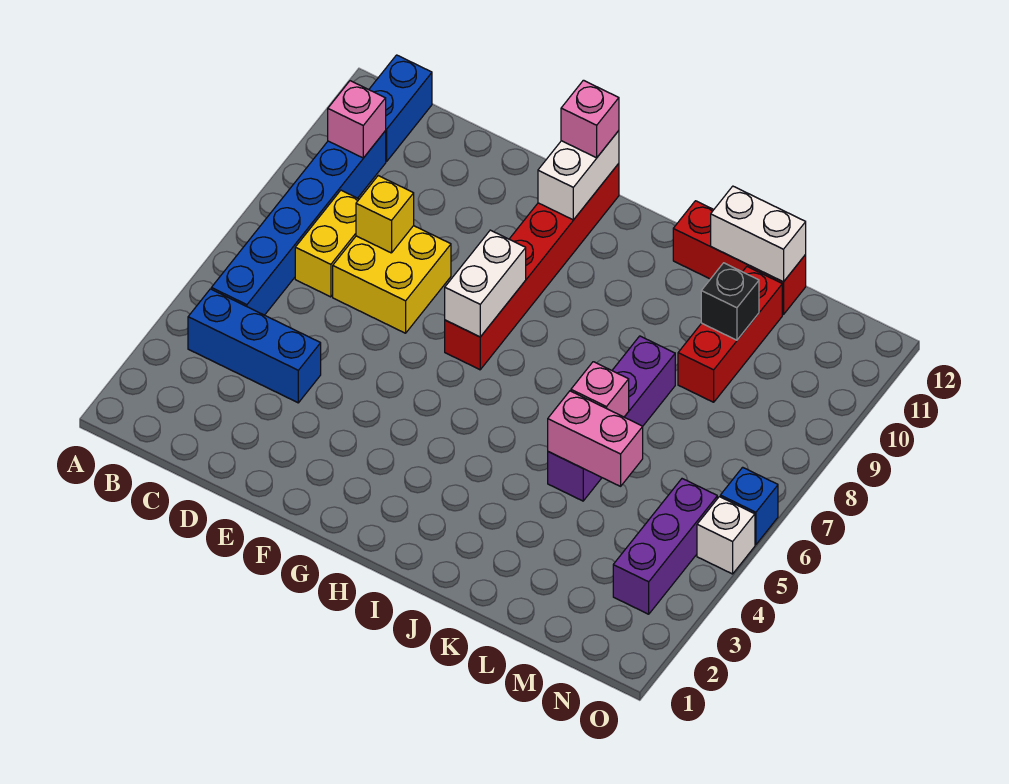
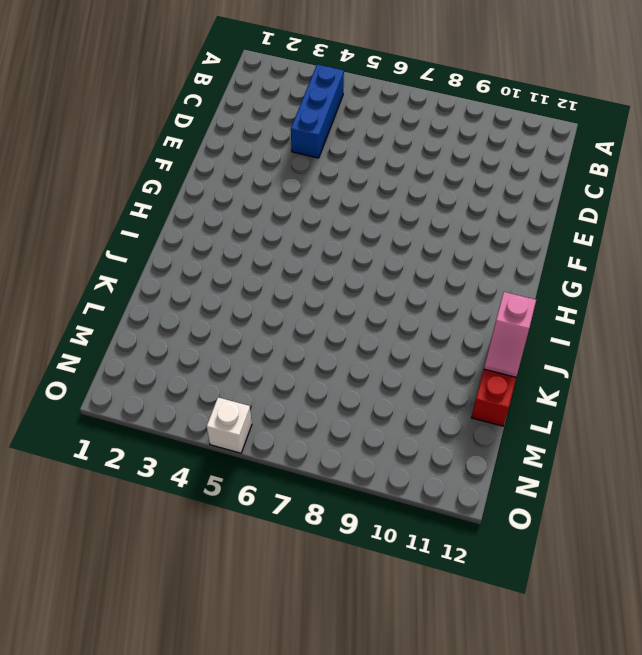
pink 1x2 slope [484,292,536,377] -> white 1x2 brick [711,186,806,282]
none -> blue 1x6 brick [211,131,386,315]
none -> blue 1x2 brick [369,55,432,162]
none -> yellow 1x2 brick [295,190,359,297]

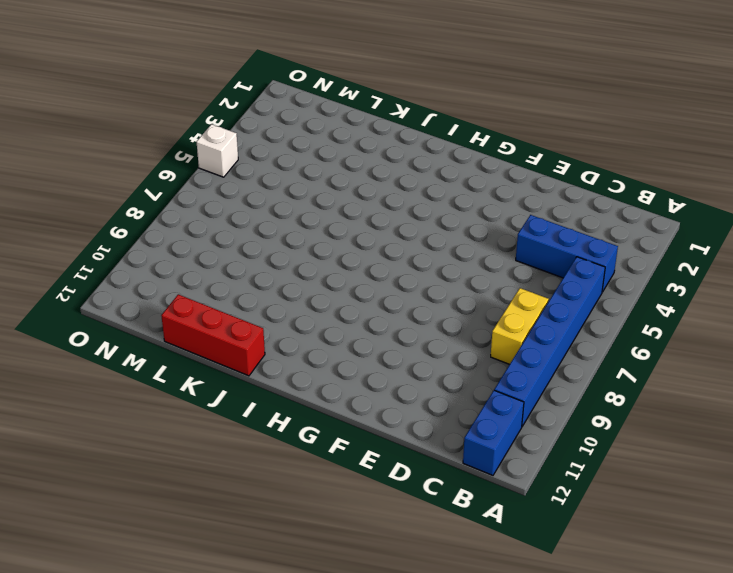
none -> yellow 2x2 brick [333,226,451,333]
none -> red 1x6 brick [445,164,619,370]
none -> purple 1x4 brick [548,336,675,501]

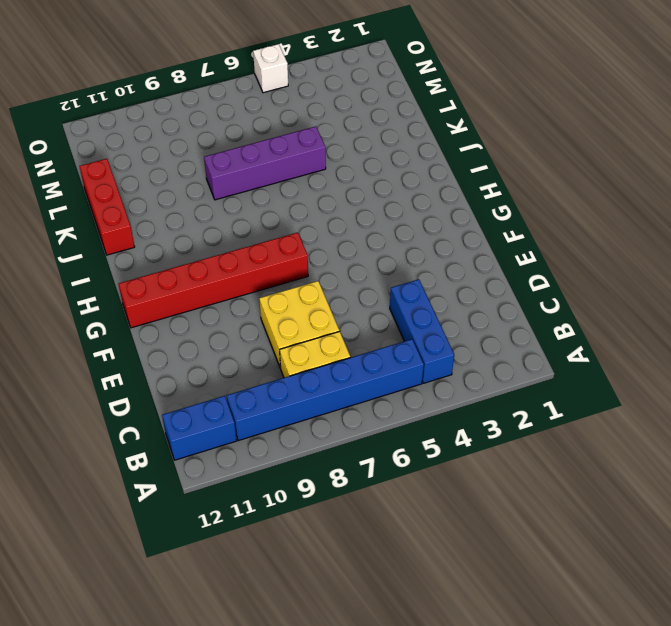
none -> red 1x3 brick [678,267,782,402]
none -> purple 1x3 brick [613,479,717,614]
none -> blue 1x1 brick [720,467,778,545]

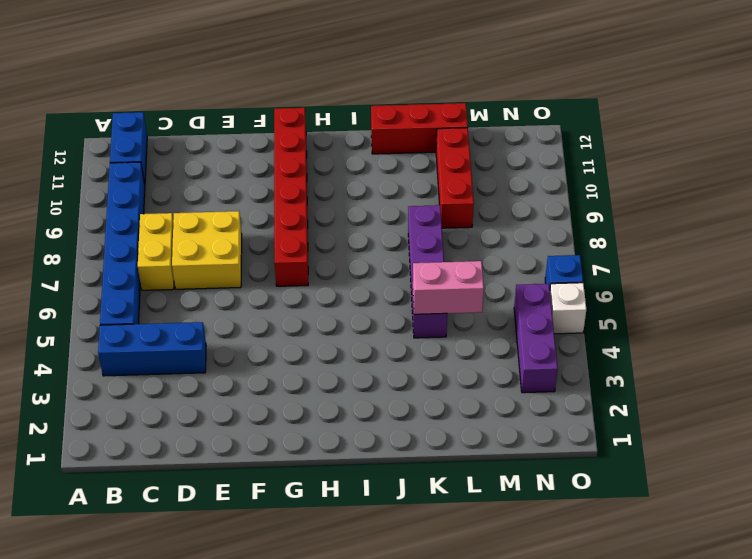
none -> pink 1x1 brick [328,81,386,158]
none -> yellow 1x1 brick [356,176,414,253]
none -> white 1x2 brick [445,230,526,337]

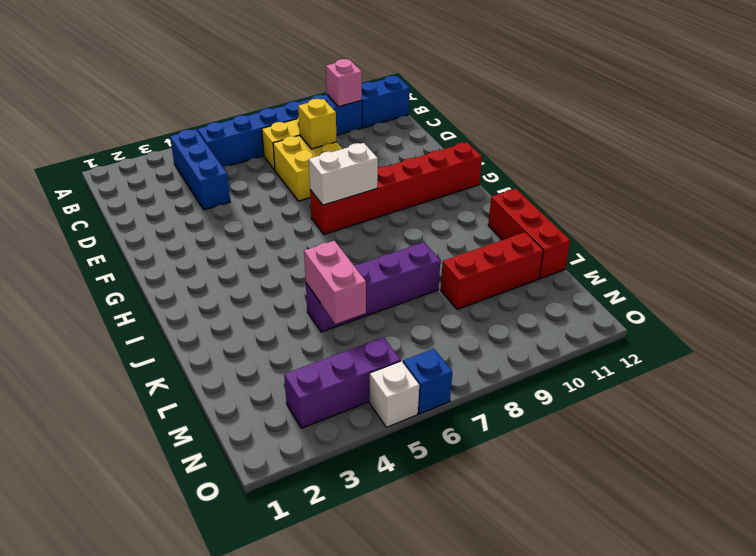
none -> white 1x2 brick [538,131,619,220]
none -> pink 1x1 brick [571,362,629,417]
none -> white 1x2 brick [711,186,806,282]

